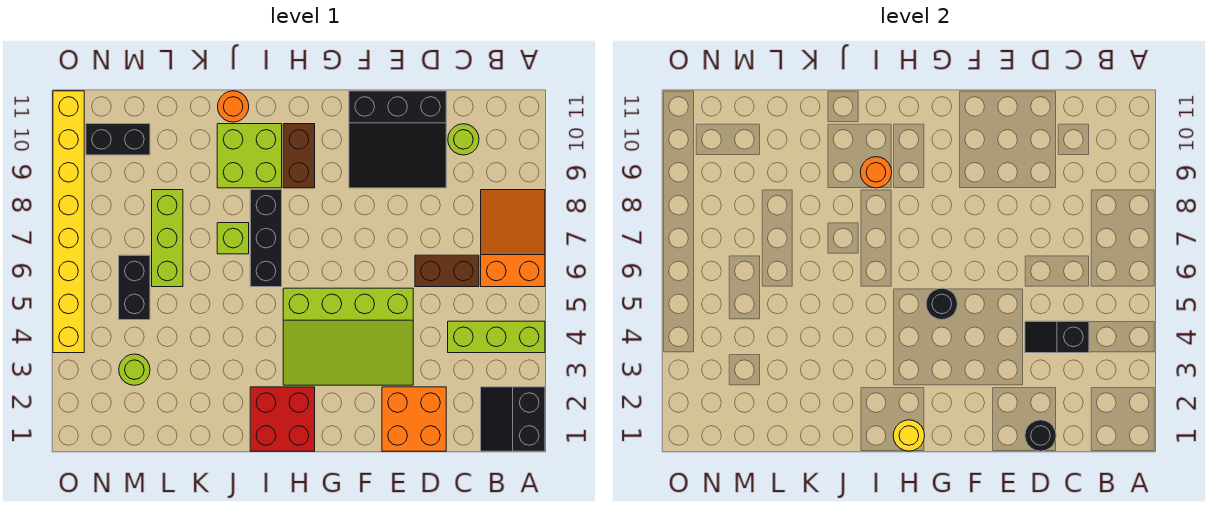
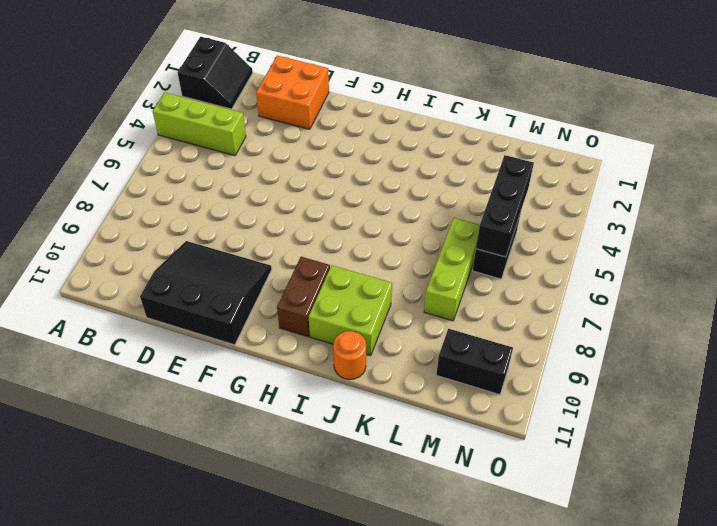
black 1x3 brick [476,155,534,257] -> black 1x3 brick moved to [250,190,282,287]
none -> orange 2x3 slope [481,190,545,287]
none -> brown 1x2 brick [415,255,479,287]
none -> lime 1x1 round brick [448,124,479,155]

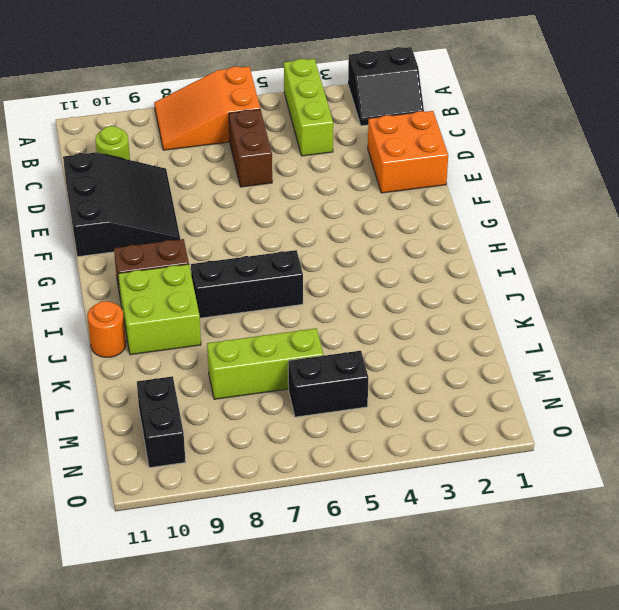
none -> lime 3x4 slope [283,288,413,385]
none -> red 2x2 brick [250,387,315,451]
none -> lime 1x1 brick [217,223,249,254]

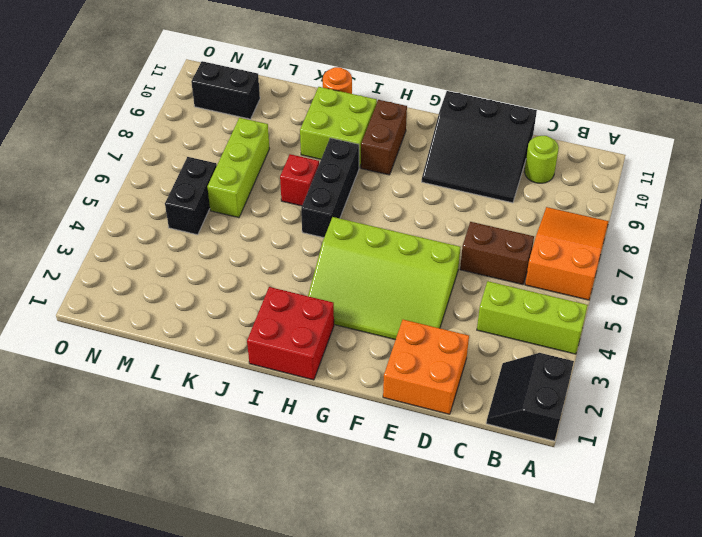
red 1x1 brick [280,154,319,206] -> lime 1x1 brick [217,223,249,254]
none -> lime 1x1 round brick [119,354,150,385]
none -> yellow 1x8 brick [53,91,84,353]
none -> black 1x2 slope [1025,321,1089,353]

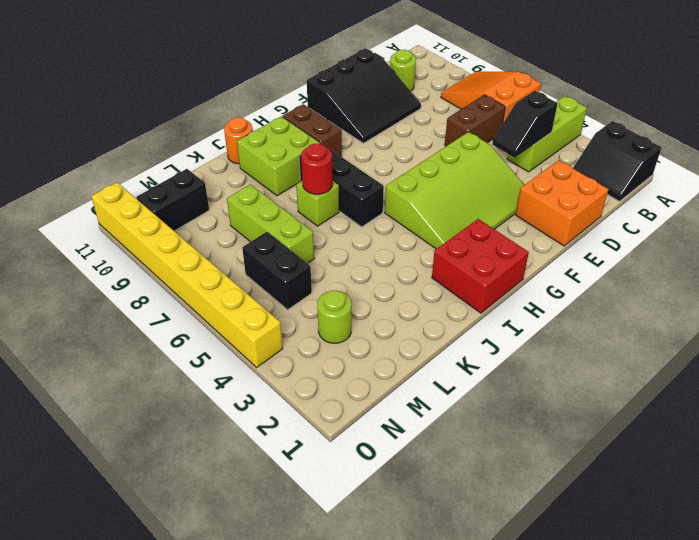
red 1x1 round brick [301,144,333,194] -> none
none -> black 1x1 round brick [1025,420,1056,451]
none -> black 1x1 round brick [926,288,957,320]
none -> yellow 1x1 round brick [893,420,925,451]

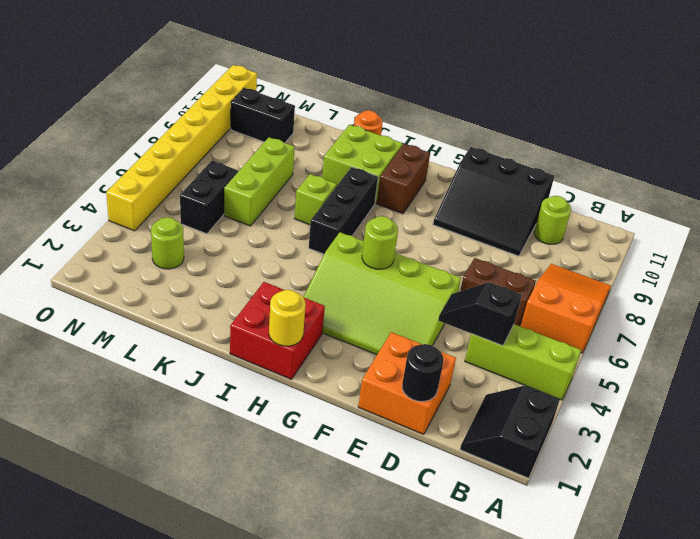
lime 1x1 round brick [362,216,398,269] -> black 1x1 round brick [926,288,957,320]
none -> orange 1x1 round brick [860,157,892,188]

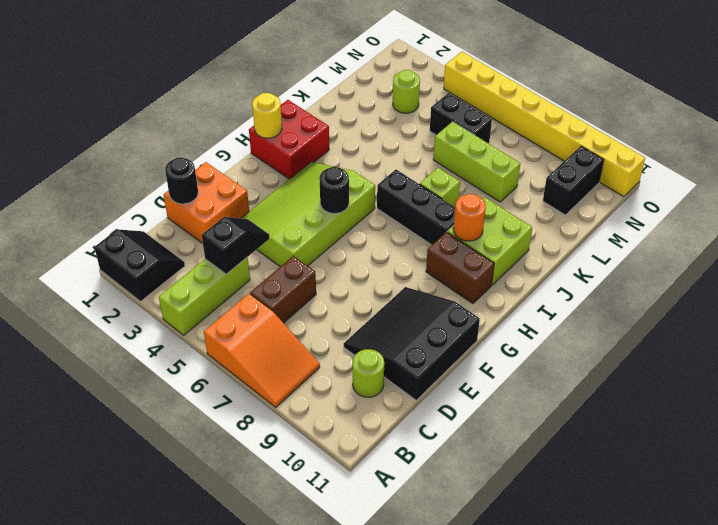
none -> orange 1x1 round brick [218,91,249,122]

